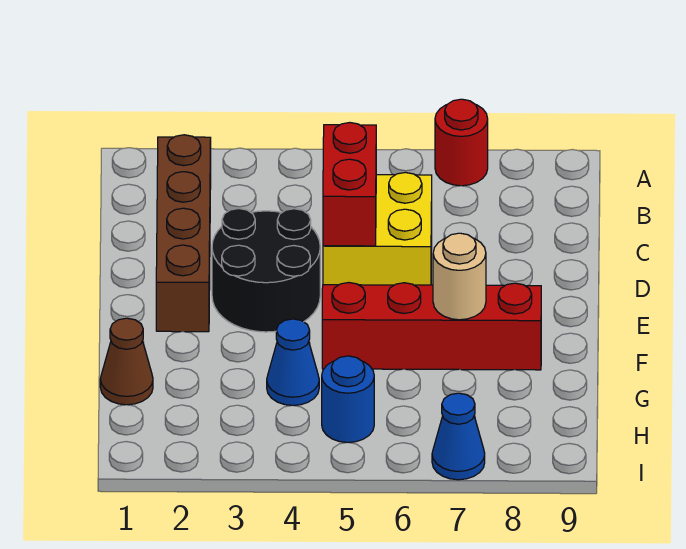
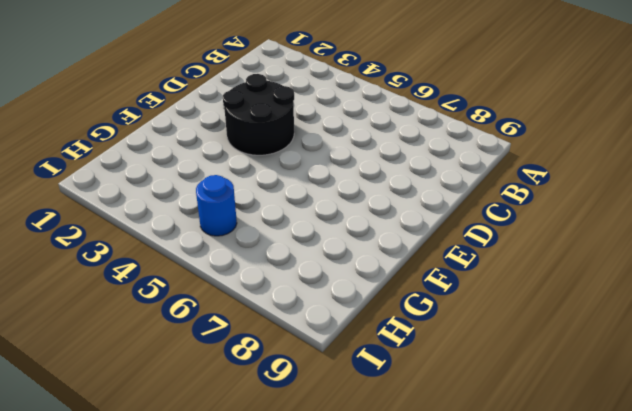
none -> red 1x1 round brick [435,99,488,186]
none -> brown 1x4 brick [156,135,211,332]

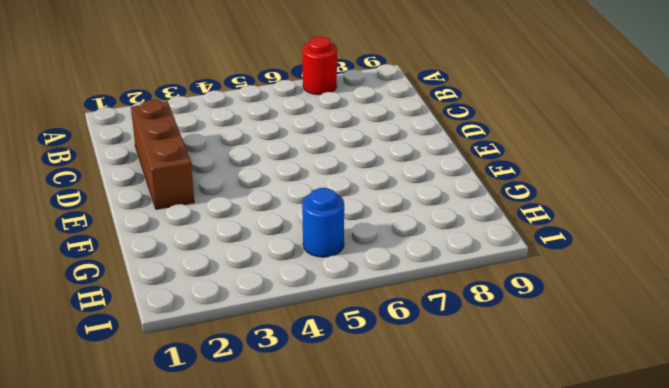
brown 1x3 brick [131,100,194,209] -> brown 1x4 brick [156,135,211,332]
none -> yellow 2x2 brick [323,172,432,285]
none -> black 2x2 round brick [212,209,320,332]

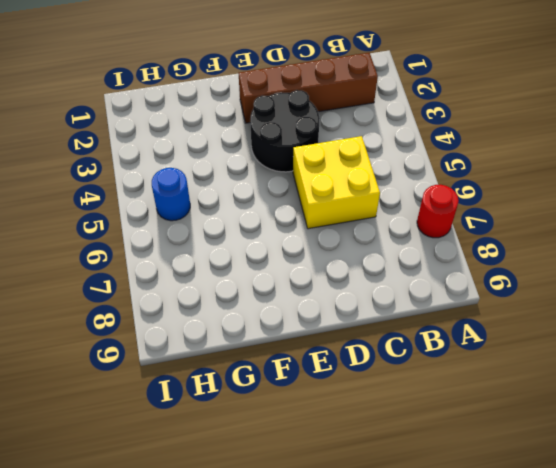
none -> red 1x4 brick [322,283,541,370]
none -> brown 1x1 cone [100,318,153,405]

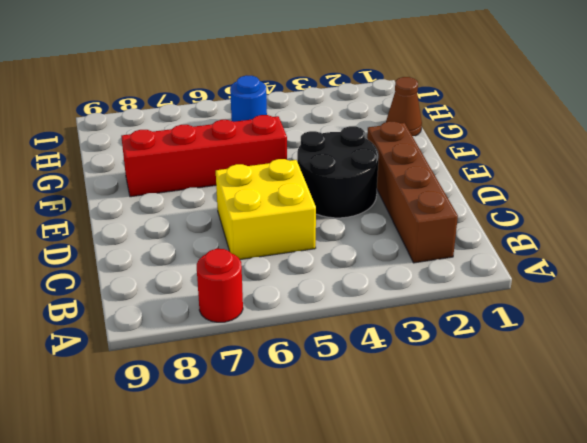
none -> blue 1x1 cone [267,319,319,405]
none -> blue 1x1 cone [432,393,485,480]

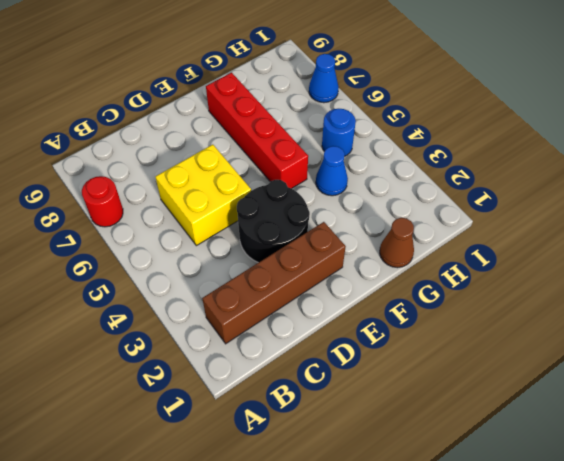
none -> red 1x2 brick [323,123,376,246]
none -> tan 1x1 round brick [433,233,486,320]

